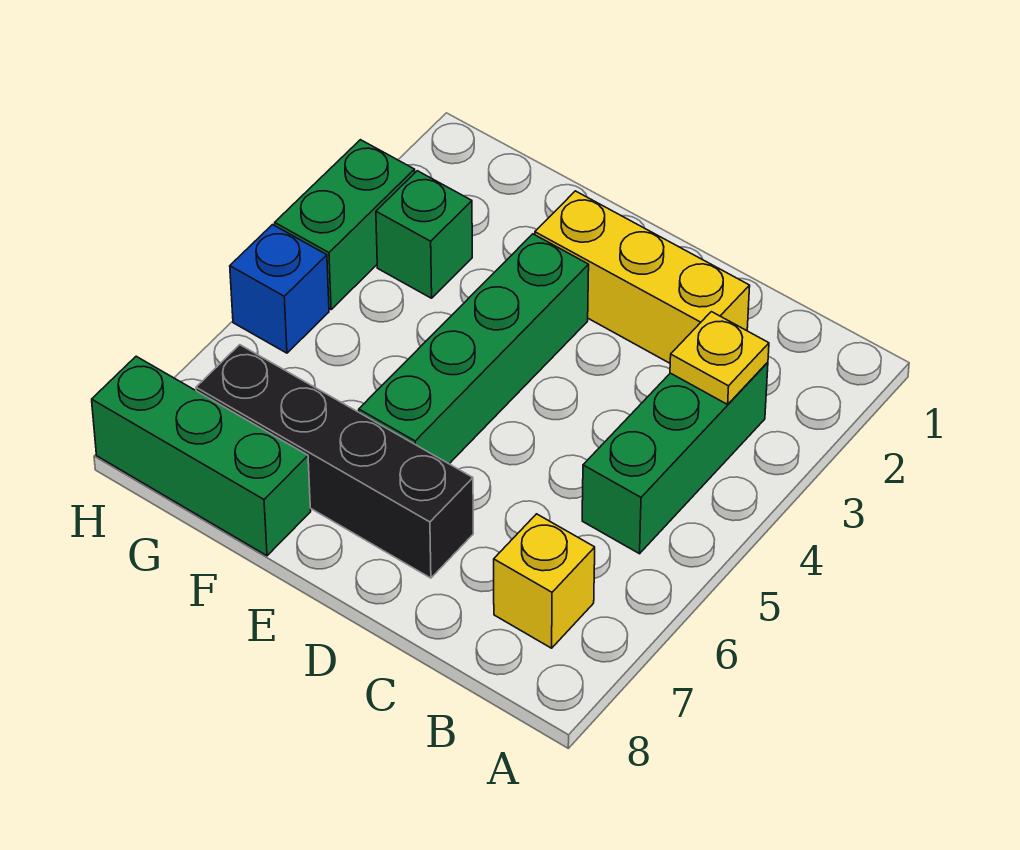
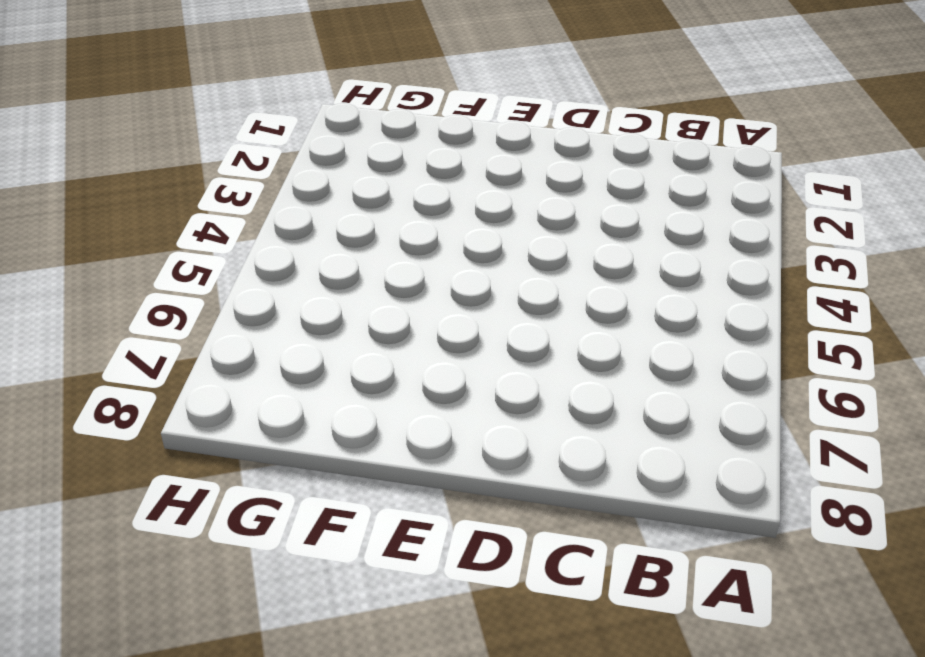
none -> green 1x3 brick [582,362,768,554]
none -> yellow 1x1 brick [494,514,595,648]

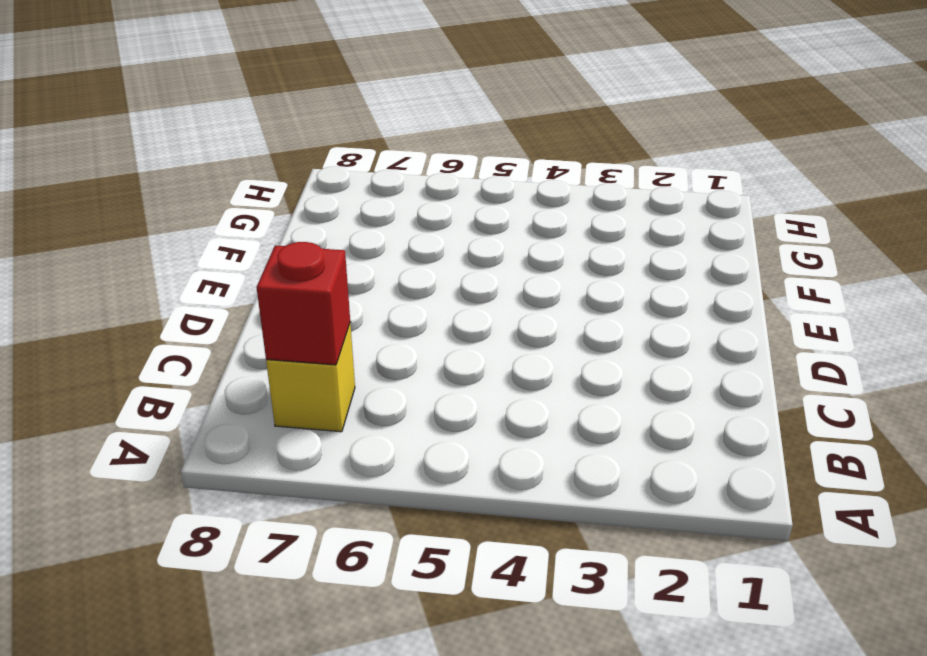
red 1x1 brick [257,242,350,365] -> none
none -> green 1x3 brick [582,362,768,554]
none -> yellow 1x3 brick [535,191,750,363]

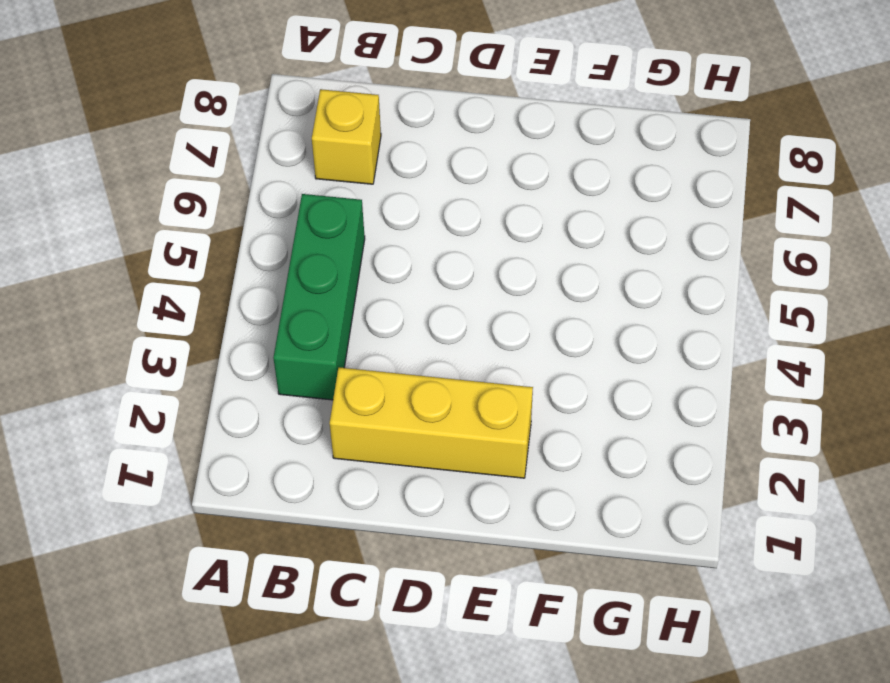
none -> black 1x4 brick [196,345,473,578]
none -> green 1x4 brick [359,234,589,464]

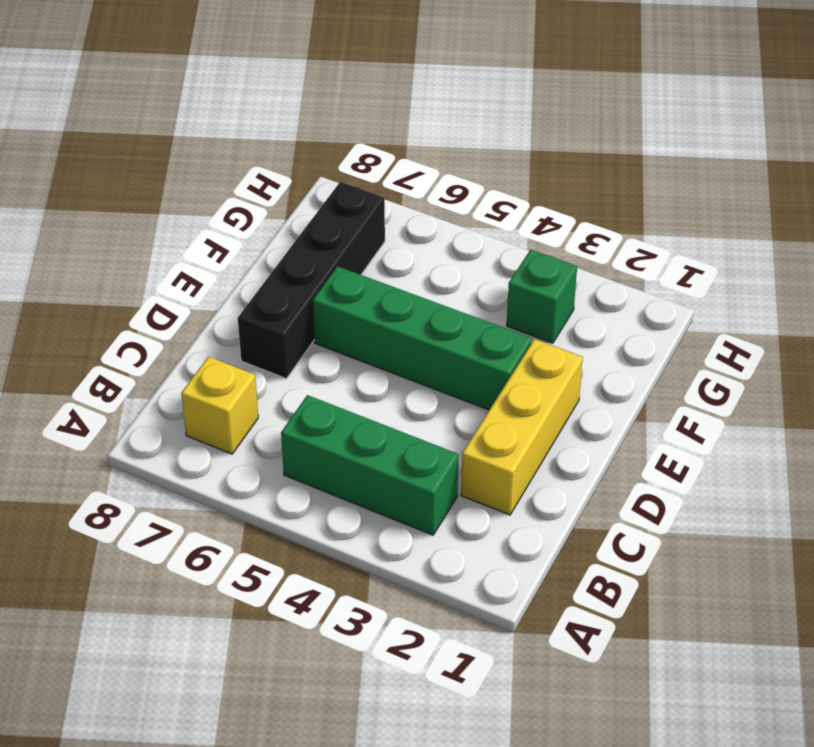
none -> green 1x3 brick [92,356,311,556]
none -> green 1x2 brick [275,140,415,309]

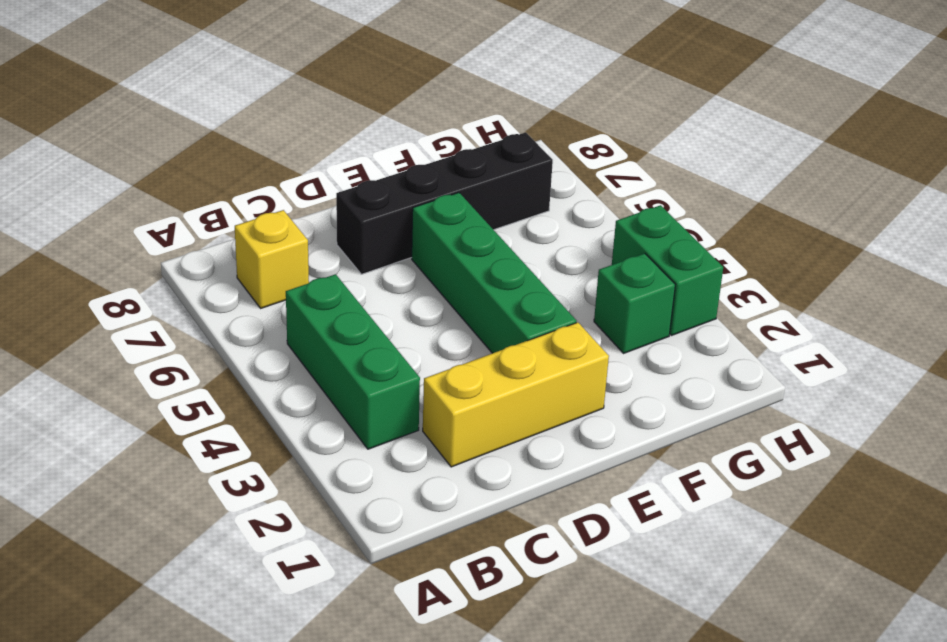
none -> green 1x3 brick [92,356,311,556]
none -> blue 1x1 brick [230,225,329,353]

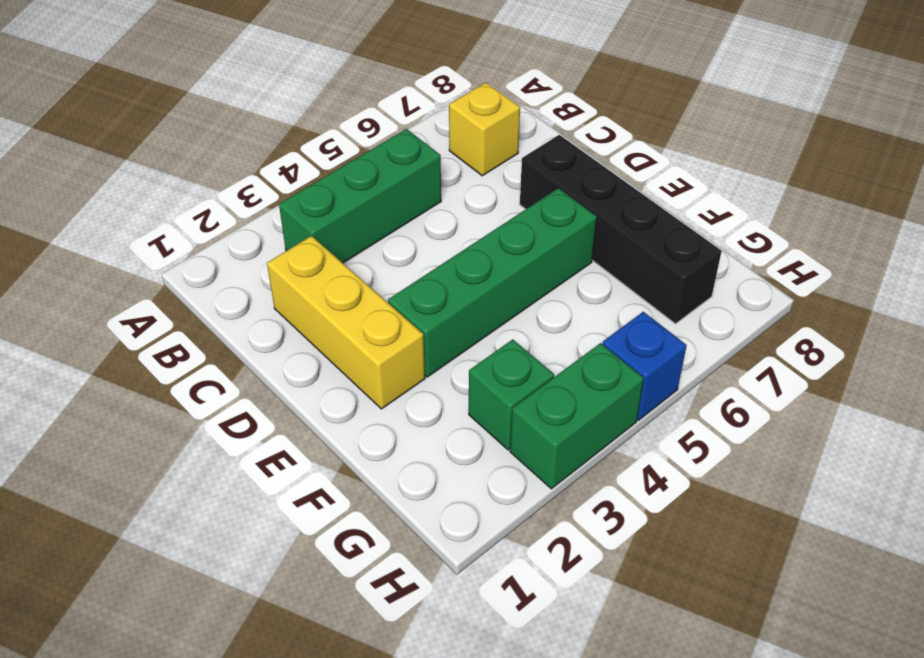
none -> green 1x3 brick [92,356,311,556]
none -> yellow 1x1 plate [670,312,769,404]

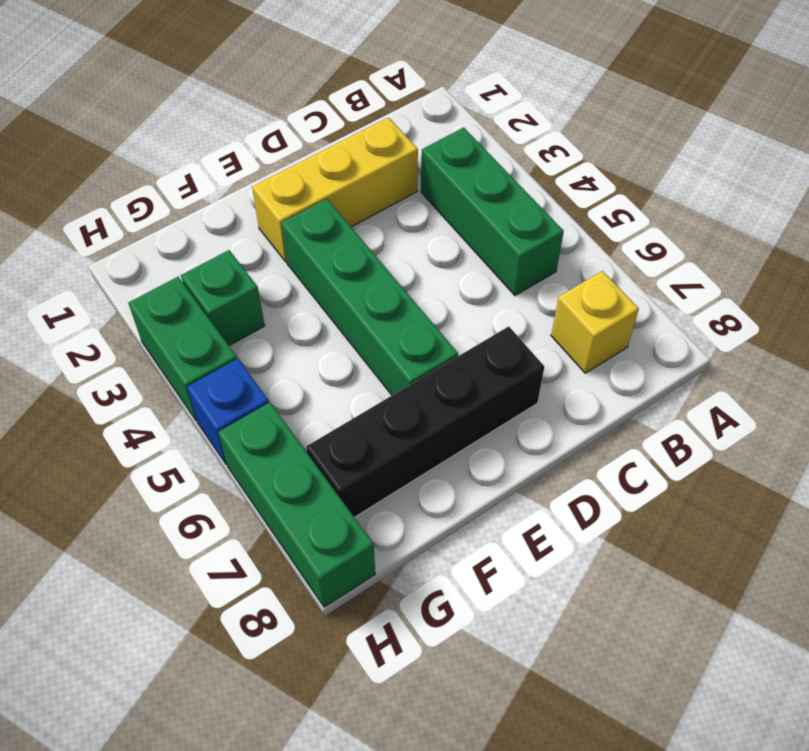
green 1x3 brick [218,402,375,607] -> green 1x3 brick turned to [92,356,311,556]
none -> yellow 1x1 plate [670,312,769,404]

